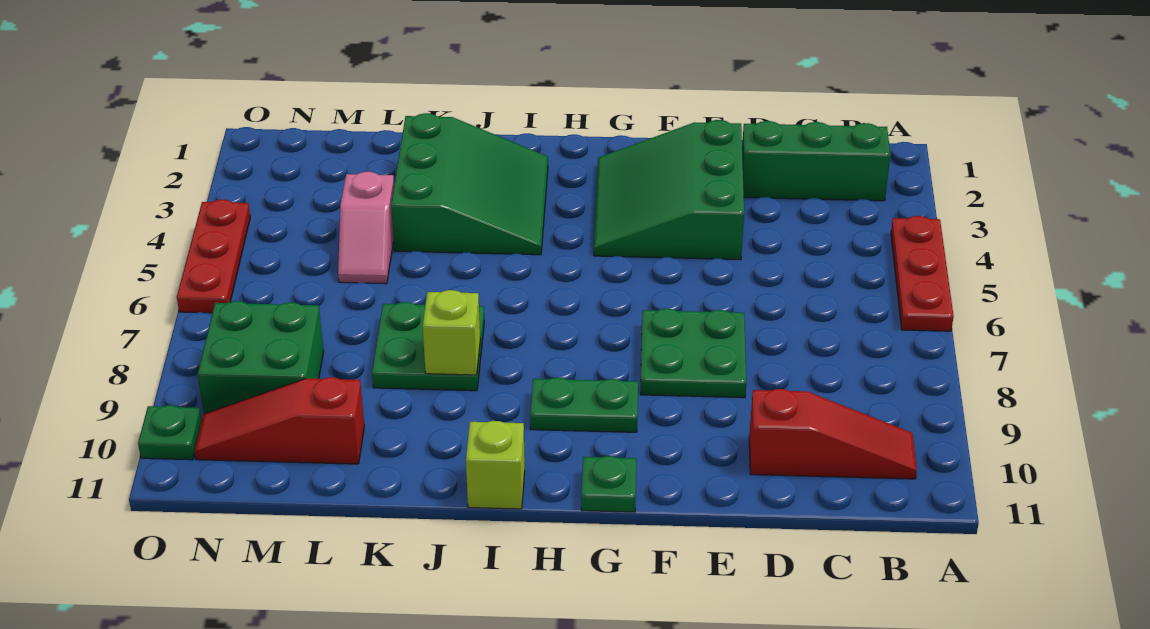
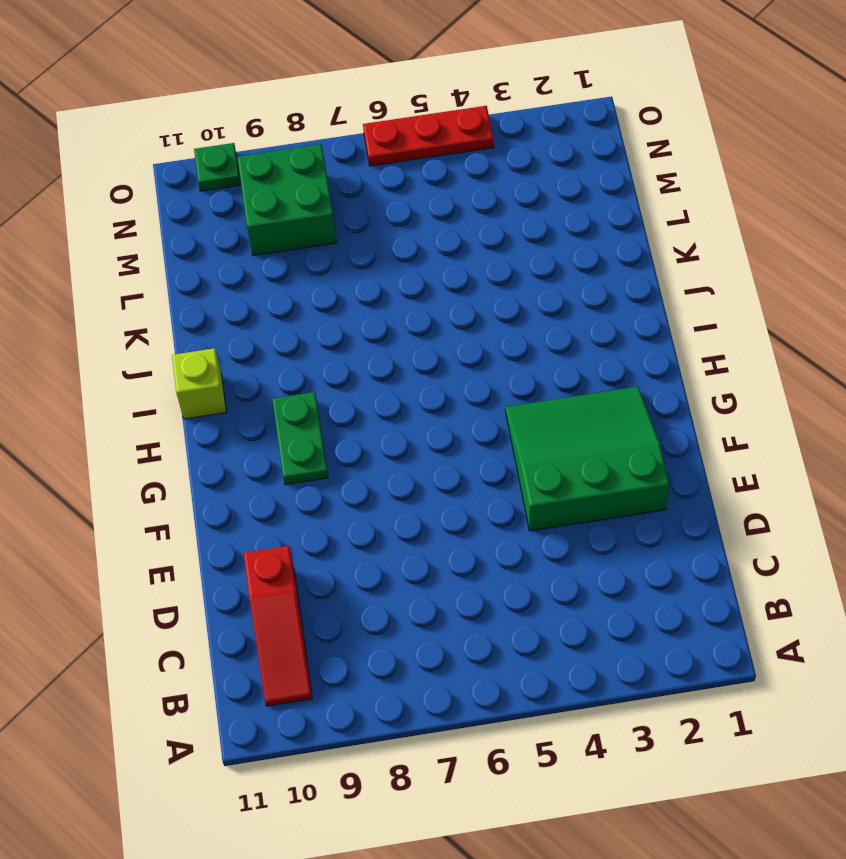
none -> red 1x3 plate [891,216,954,331]
none -> green 1x3 brick [742,121,890,201]
none -> green 2x2 plate [641,309,746,398]

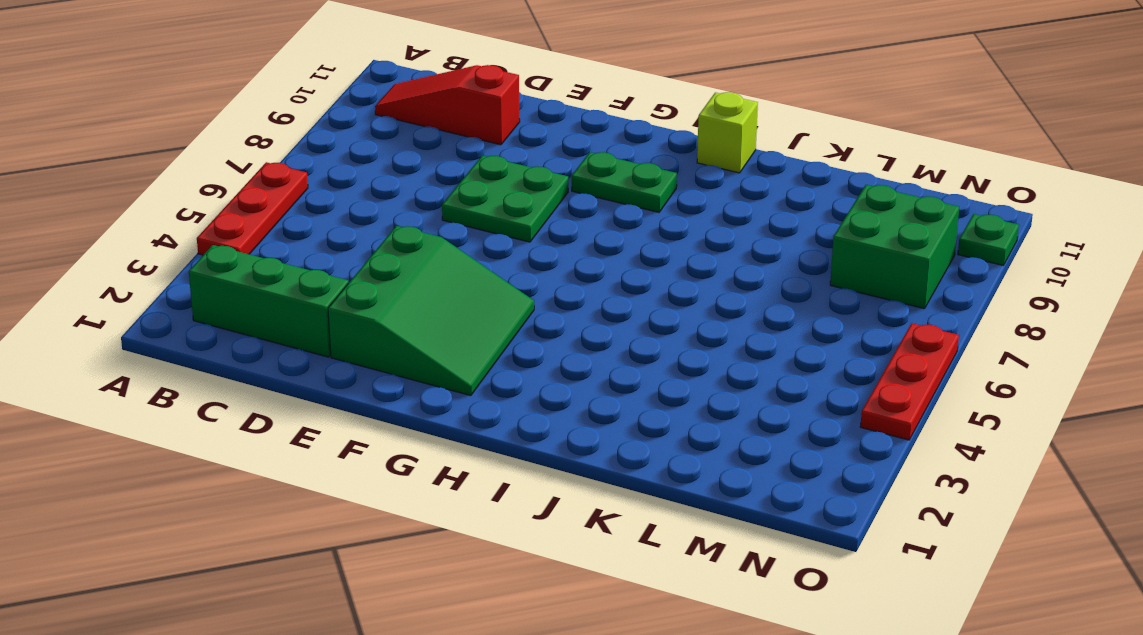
none -> green 1x1 plate [581,456,636,512]
none -> green 3x3 slope [391,113,548,255]
none -> green 2x2 plate [372,302,484,391]

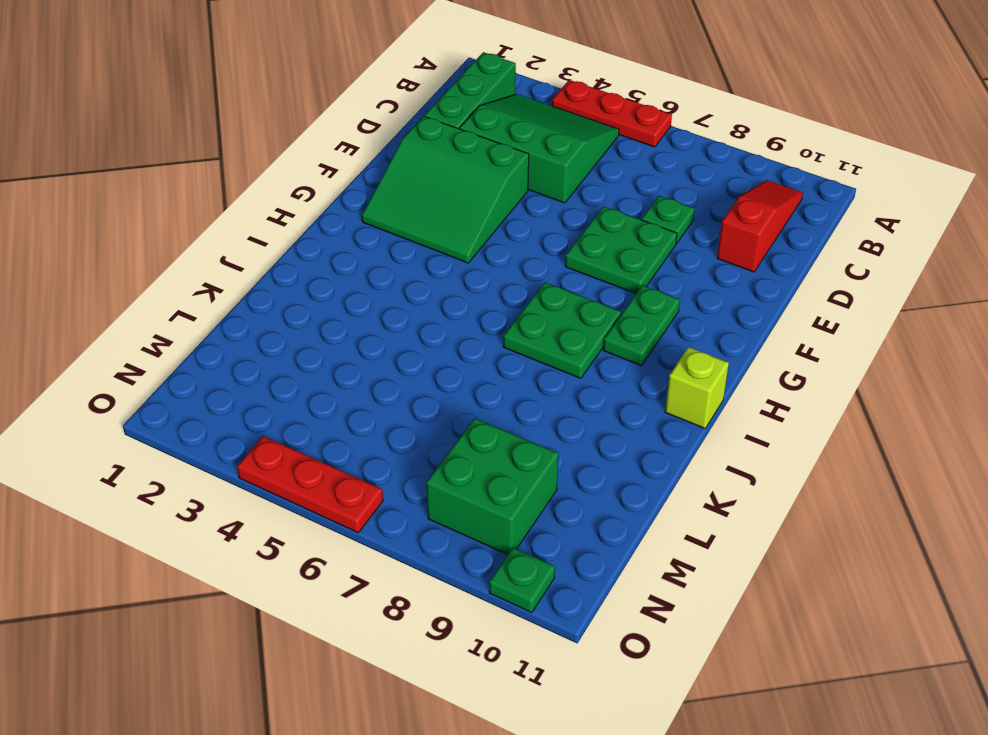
green 3x3 slope [460,94,619,203] -> green 3x3 slope moved to [391,113,548,255]
green 1x1 plate [642,196,695,244] -> green 1x1 plate moved to [581,456,636,512]
green 2x2 plate [503,282,621,378] -> green 2x2 plate moved to [372,302,484,391]
none -> pink 1x2 slope [338,172,394,284]
none -> red 1x3 slope [194,377,364,464]
none -> lime 1x1 brick [423,290,480,375]

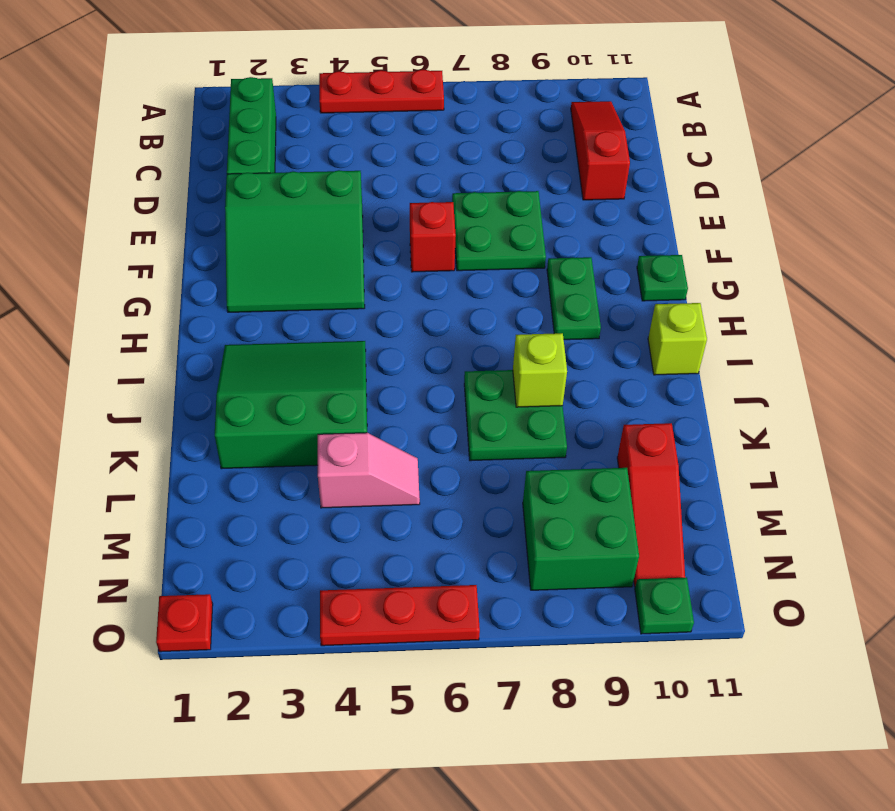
red 1x1 brick [410,202,456,272] -> none
red 1x1 plate [156,594,213,652] -> none

